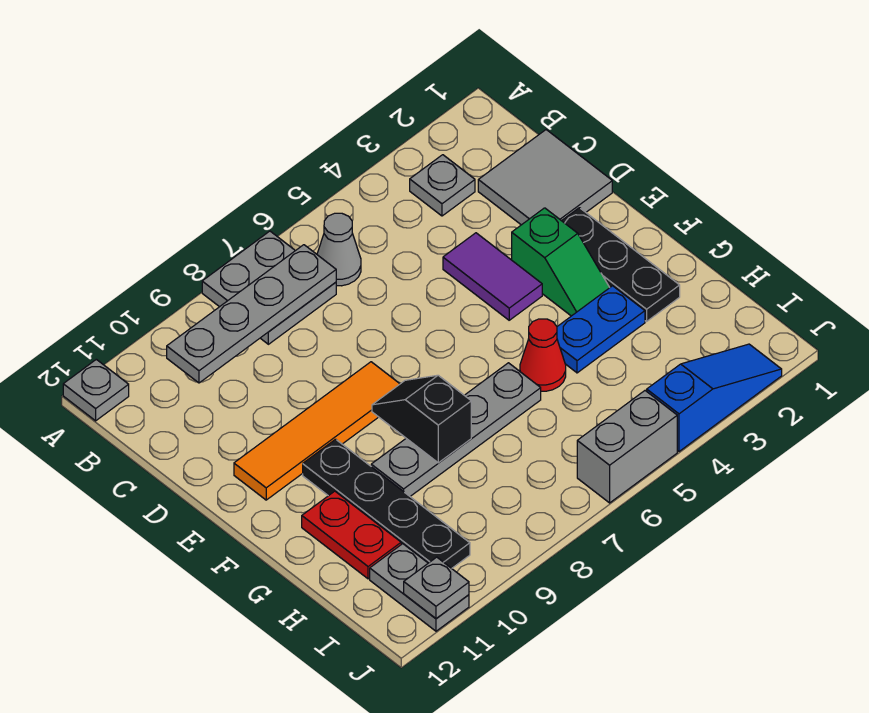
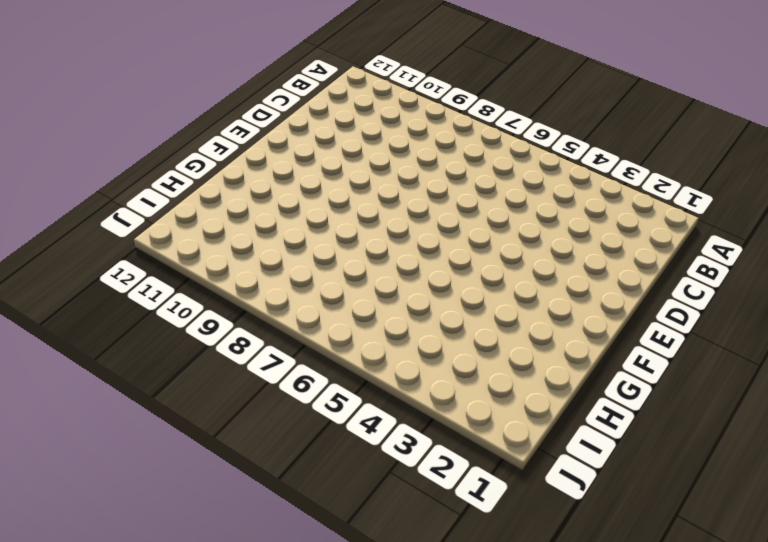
none -> grey 2x2 plate [202,231,336,344]
none -> grey 1x1 plate [63,359,129,421]
none -> grey 1x1 plate [410,155,475,216]

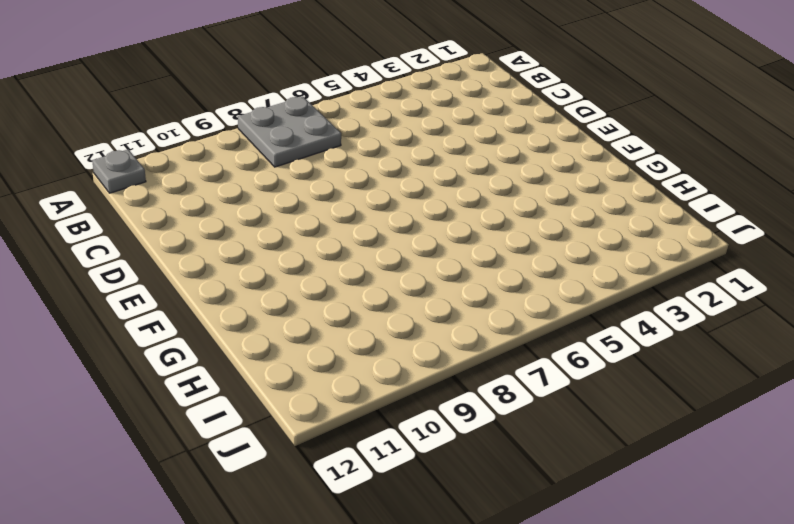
none -> grey 1x1 plate [410,155,475,216]
none -> grey 1x1 cone [317,213,361,286]
none -> grey 2x2 tile [478,130,612,225]

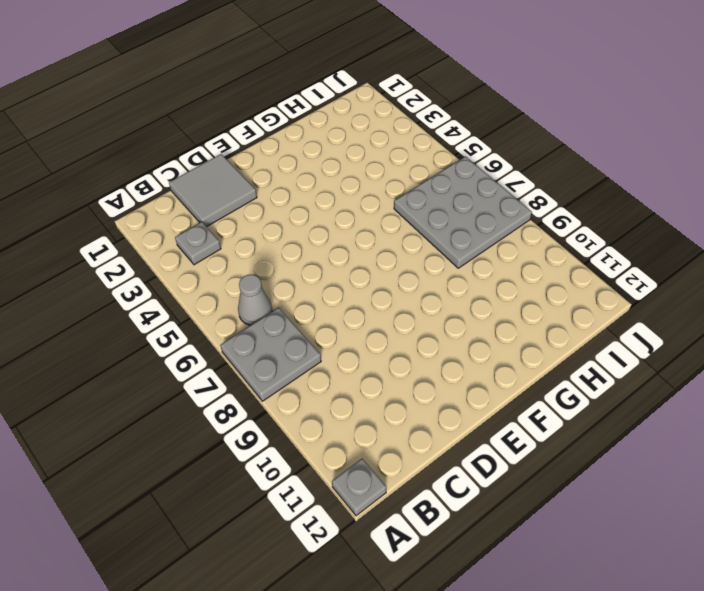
grey 3x3 plate [394,157,532,268] -> grey 1x2 brick [577,391,677,503]
none -> purple 1x2 tile [443,233,542,320]
none -> black 1x3 plate [562,208,680,321]
none -> green 1x2 slope [512,208,610,316]

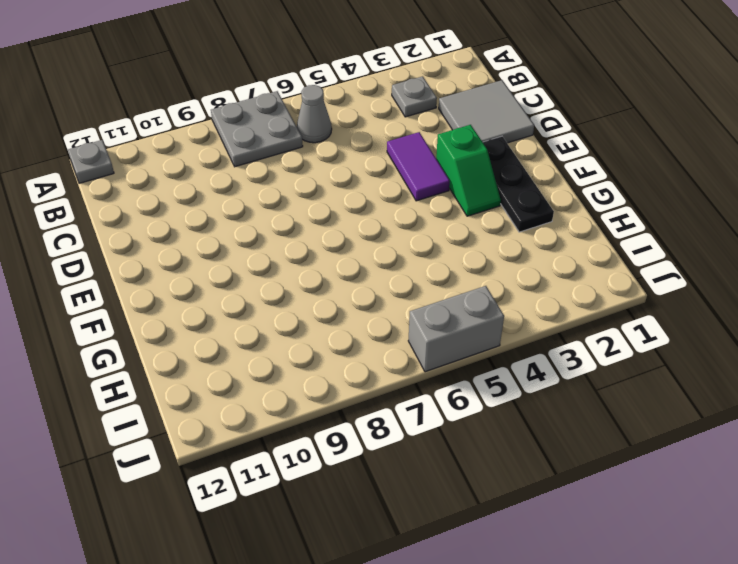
none -> orange 1x4 tile [234,362,400,500]
none -> black 1x4 plate [303,439,470,568]
none -> blue 1x2 plate [557,286,645,373]

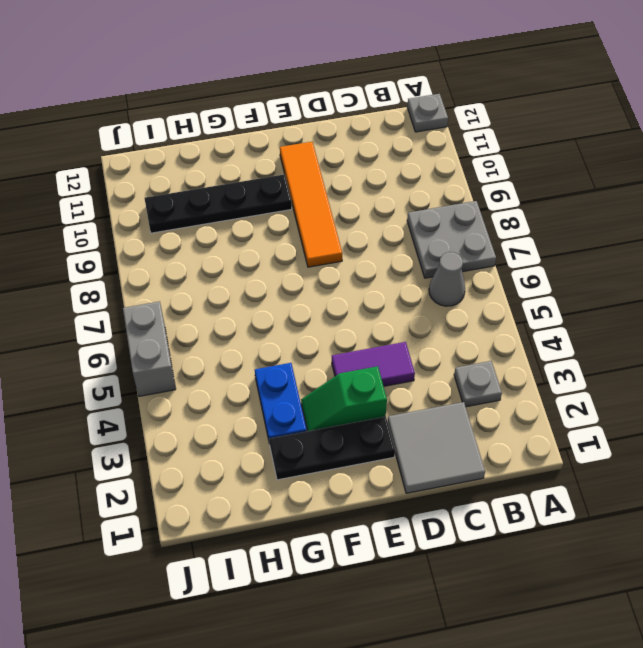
none -> red 1x1 cone [520,319,566,391]
none -> grey 1x4 plate [371,363,541,496]
none -> red 1x2 plate [302,491,401,579]

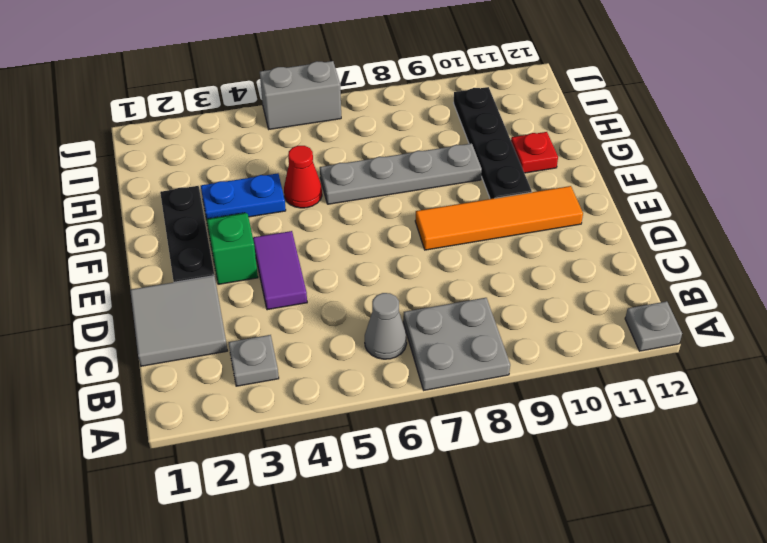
red 1x1 plate [511,132,558,173] -> red 1x2 plate [302,491,401,579]
none -> grey 1x2 plate [370,544,469,631]
none -> blue 1x3 slope [647,344,782,451]
none -> grey 1x4 plate [167,245,336,383]

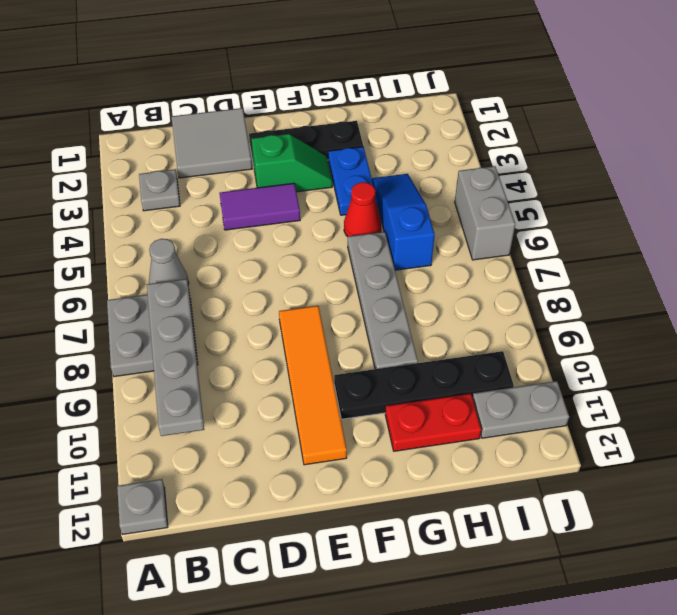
blue 1x3 slope [372,174,435,270] -> blue 1x3 slope moved to [647,344,782,451]
none -> black 1x2 slope [372,375,471,463]
none -> grey 1x1 plate [404,557,469,618]

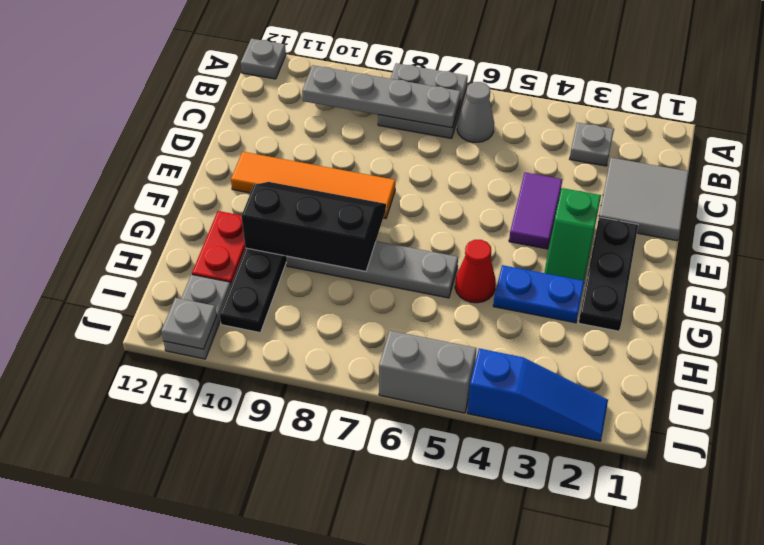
black 2x3 slope [241,182,386,271] -> black 1x2 slope [372,375,471,463]

